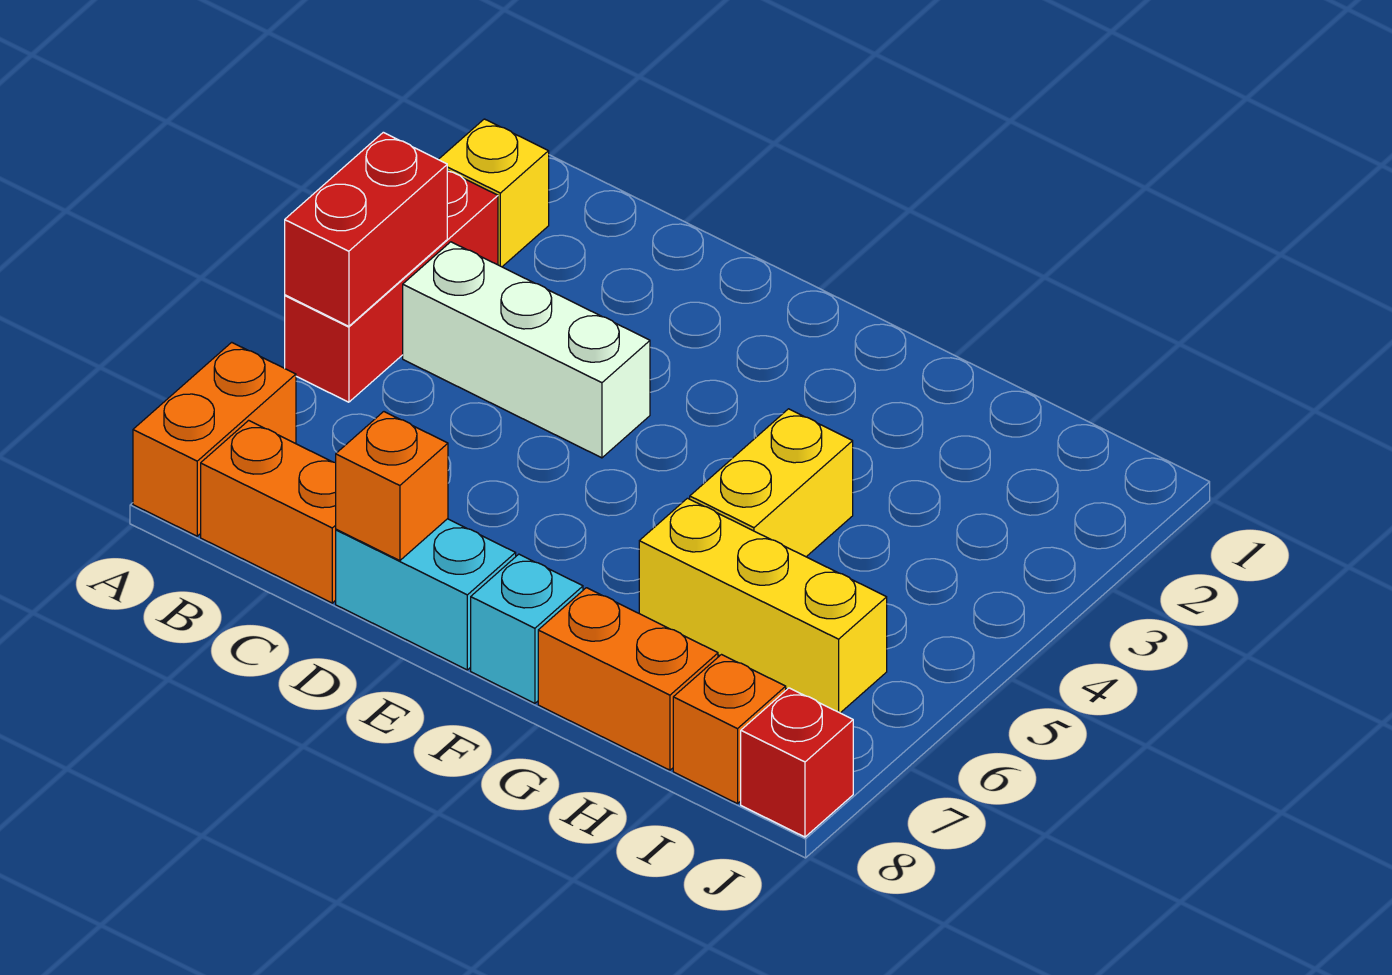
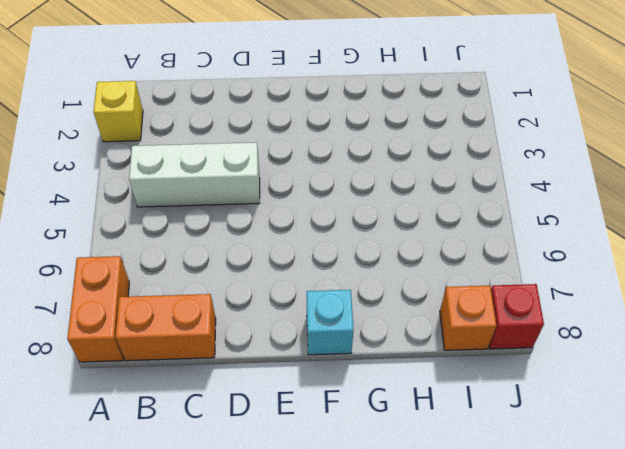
none -> red 1x3 brick [285,170,498,402]
none -> cyan 1x2 brick [336,519,516,670]
none -> yellow 1x2 brick [690,409,853,557]

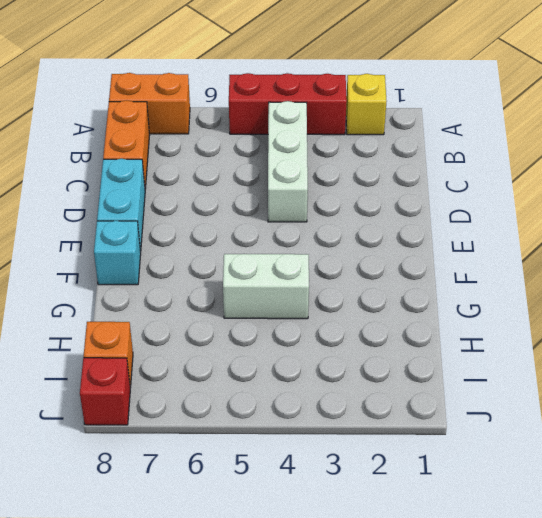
white 1x2 brick [223,254,309,319] -> yellow 1x2 brick [690,409,853,557]
none -> yellow 1x3 brick [639,498,887,713]
none -> orange 1x2 brick [538,588,718,770]
none -> red 1x2 brick [285,132,447,326]

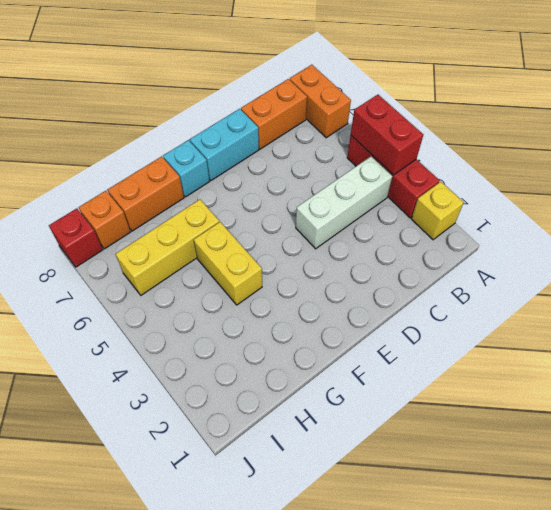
none -> orange 1x1 brick [336,412,448,561]

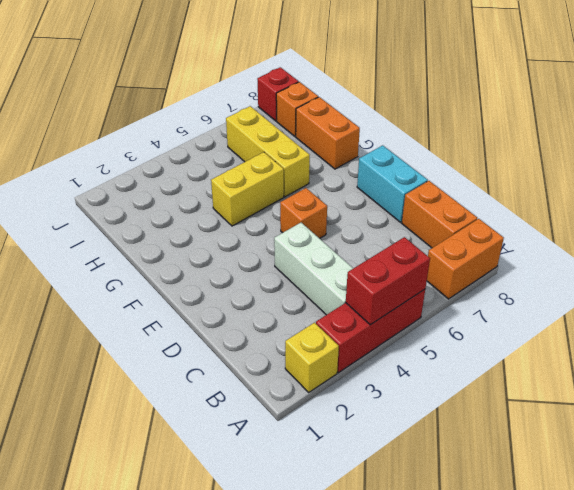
orange 1x1 brick [280,188,327,238] -> orange 1x1 brick moved to [336,412,448,561]
none -> cyan 1x1 brick [471,554,583,703]

